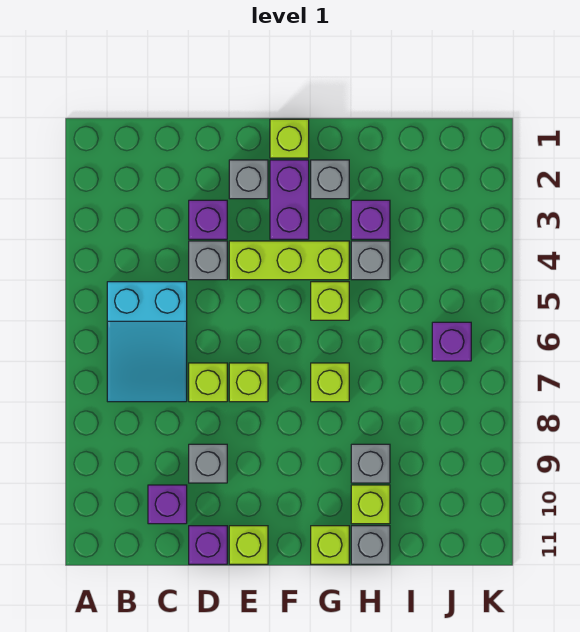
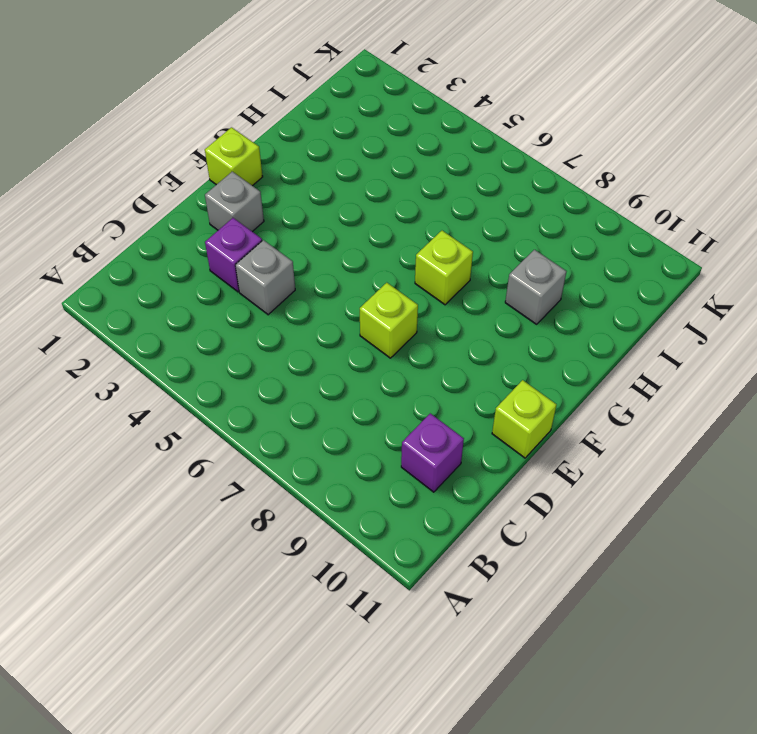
none -> cyan 2x3 slope [107,282,187,402]
none -> lime 1x1 brick [189,363,227,402]
none -> grey 1x1 brick [189,444,227,483]

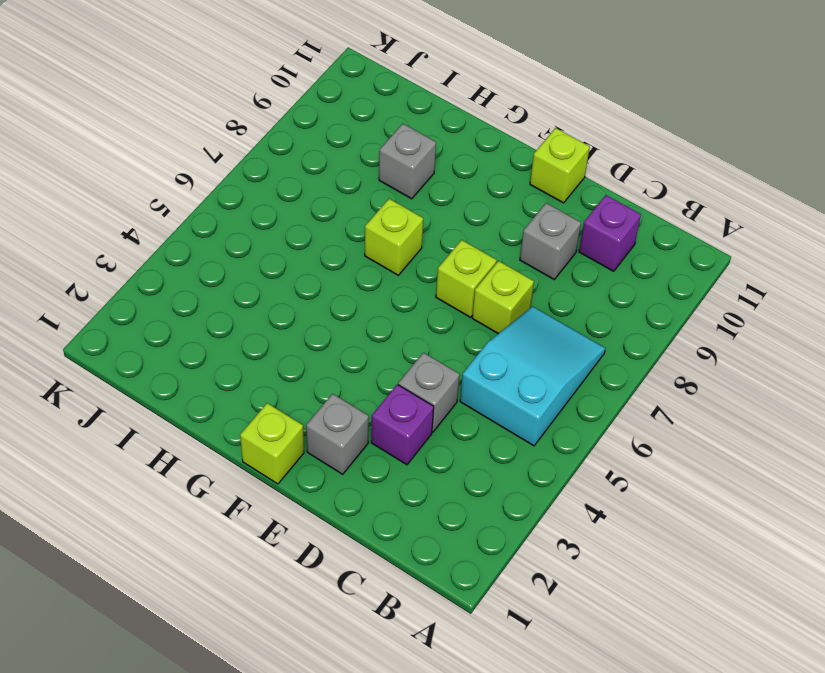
none -> purple 1x1 brick [189,526,227,564]
none -> lime 1x3 brick [229,241,349,280]
none -> purple 1x2 brick [270,160,309,239]

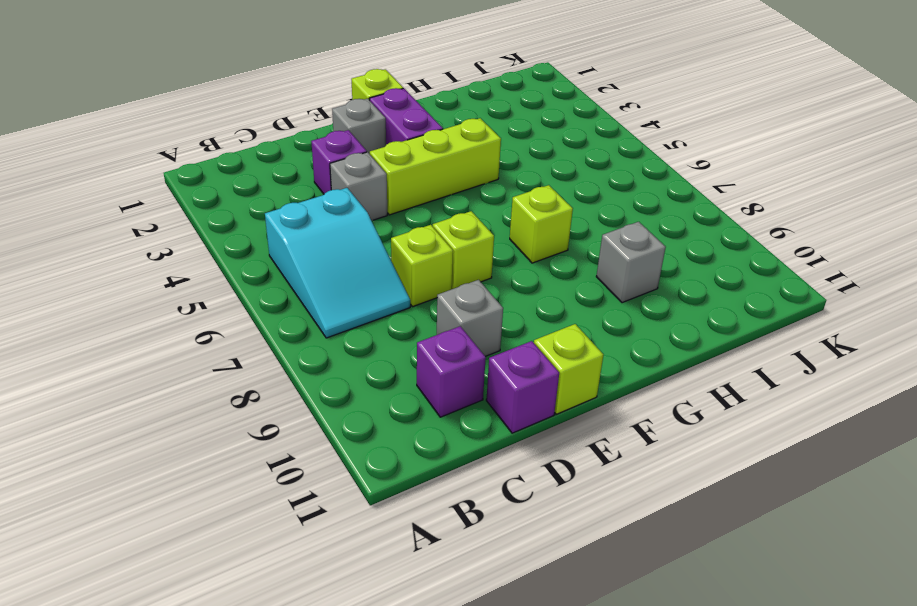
none -> grey 1x1 brick [311,160,349,199]
none -> lime 1x1 brick [311,282,349,320]
none -> lime 1x1 brick [311,526,349,564]

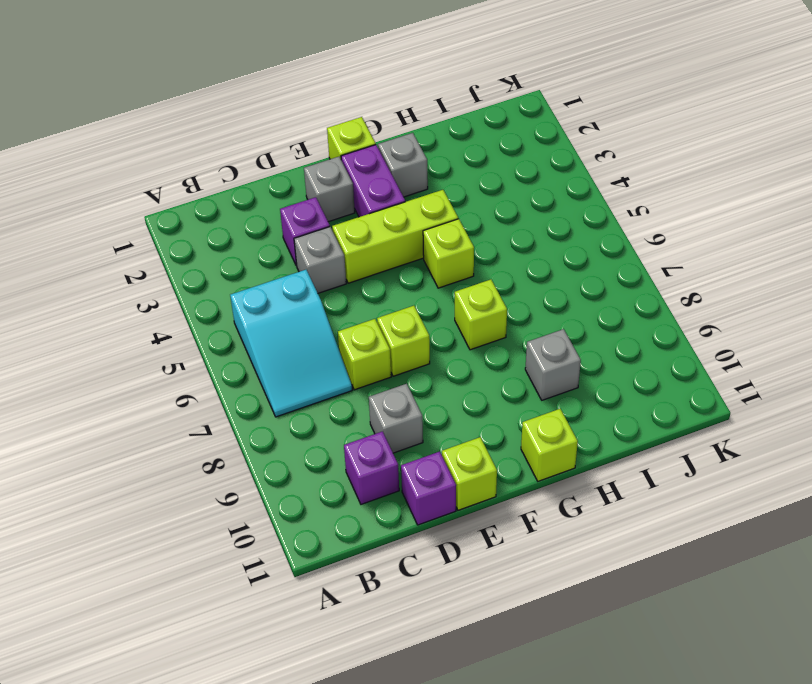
none -> purple 1x1 brick [351,200,390,239]
none -> grey 1x1 brick [351,241,390,280]
none -> lime 1x1 brick [351,485,390,524]

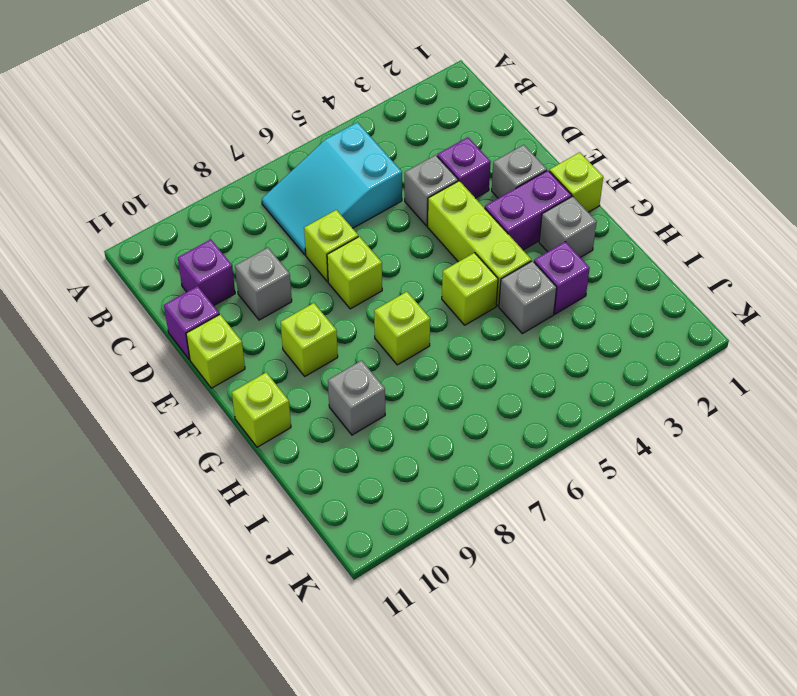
lime 1x1 brick [281,303,338,376] -> lime 1x1 brick moved to [351,485,390,524]
none -> grey 1x1 brick [351,526,390,564]
none -> purple 1x1 brick [432,322,471,361]

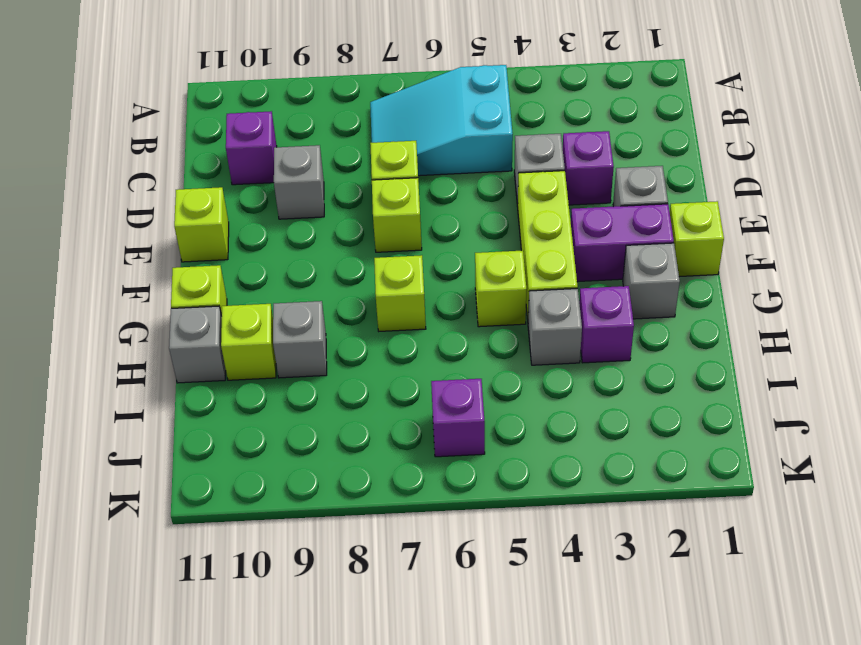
none -> purple 1x1 brick [189,526,227,564]

